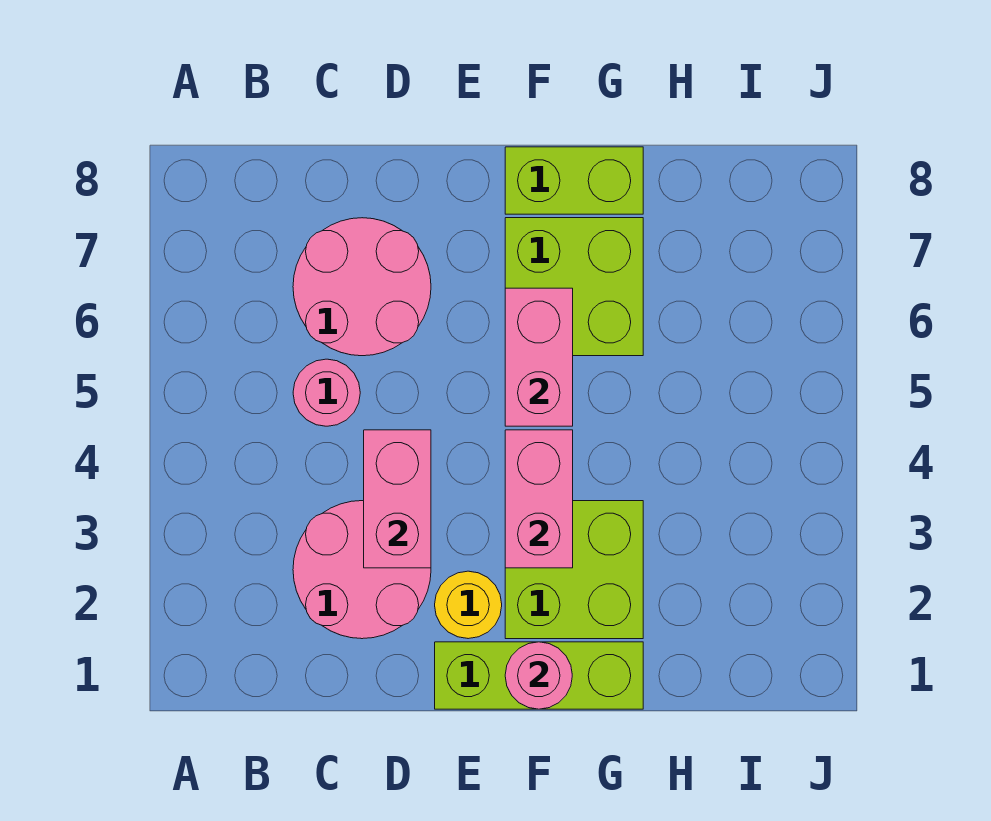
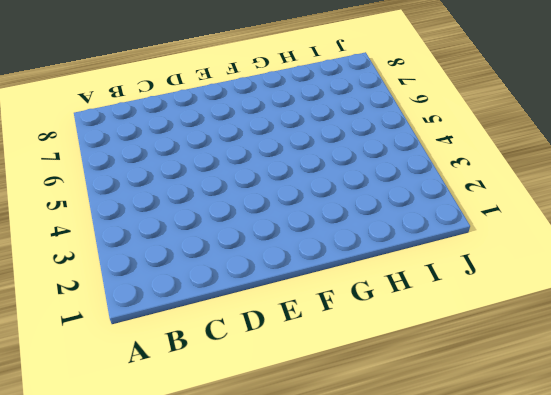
none -> pink 2x2 round brick [293,501,431,639]
none -> pink 1x1 round brick [293,359,360,426]
none -> pink 2x2 round brick [293,218,431,356]

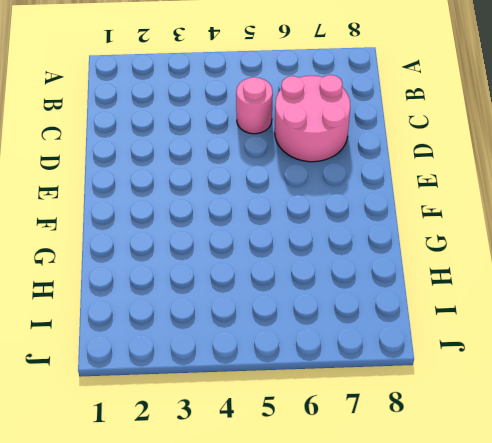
none -> pink 2x2 round brick [293,501,431,639]
none -> lime 1x3 brick [435,642,643,709]
none -> yellow 1x1 round brick [435,571,502,639]

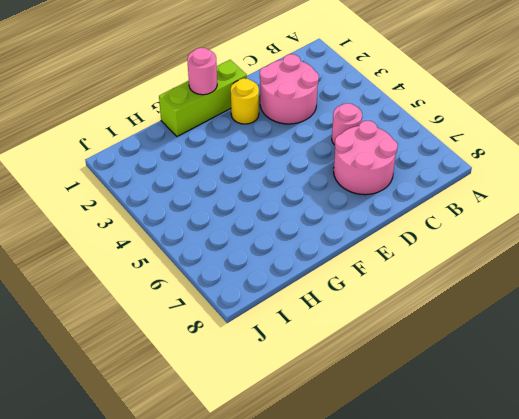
none -> lime 2x2 brick [505,501,643,639]
none -> lime 2x2 brick [505,218,643,356]
none -> lime 1x2 brick [505,147,643,214]

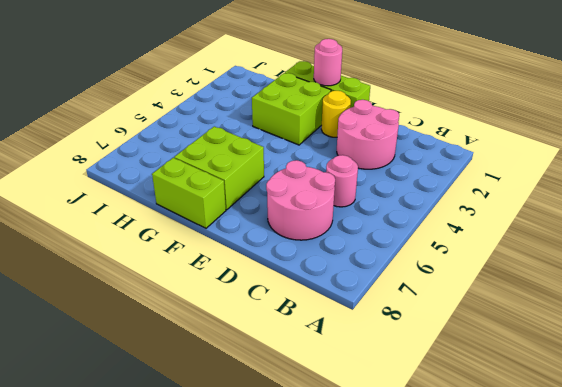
none -> pink 1x2 brick [364,430,431,568]
none -> pink 1x2 brick [505,430,573,568]
none -> pink 1x2 brick [505,288,573,426]

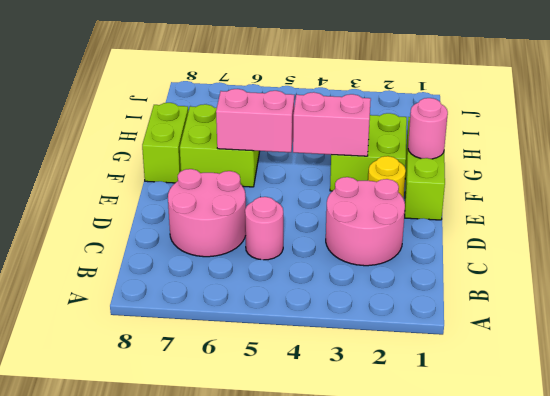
none -> pink 1x2 brick [364,430,431,568]

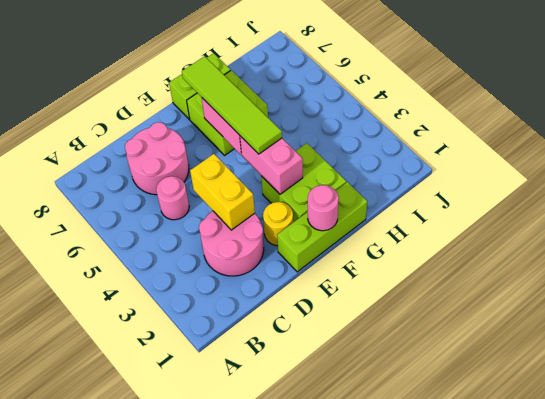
yellow 1x2 brick [190,154,255,230] -> pink 1x2 brick [364,430,431,568]
lime 1x4 tile [182,56,282,154] -> none

